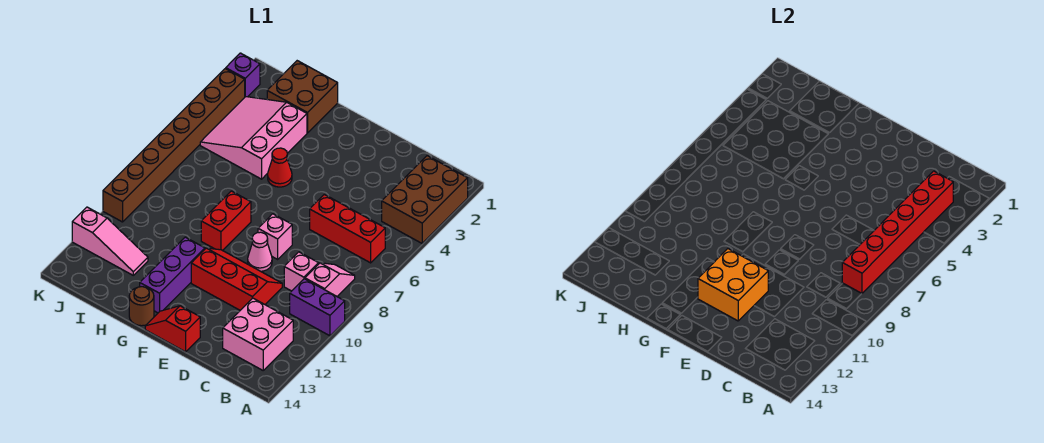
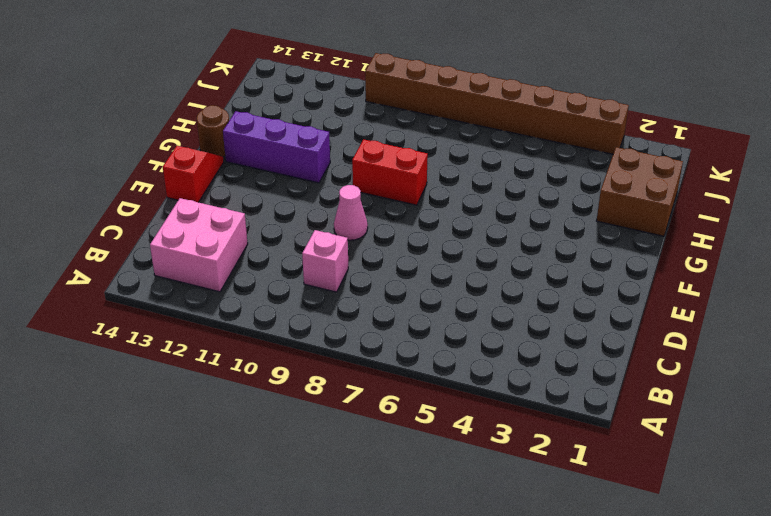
none -> brown 2x3 brick [382,156,468,243]
none -> purple 1x2 brick [290,279,345,336]
none -> red 1x3 brick [310,194,385,263]

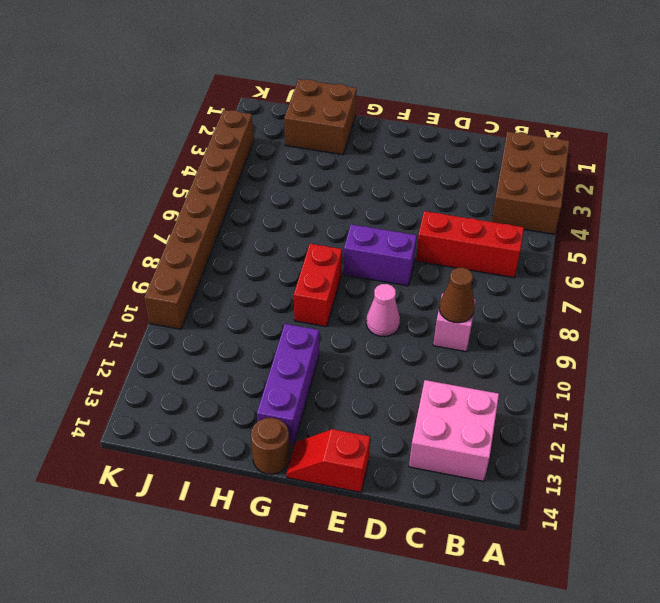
brown 1x1 cone [439,268,475,323] -> none
purple 1x2 brick [343,224,417,286] -> purple 1x2 brick moved to [290,279,345,336]
none -> pink 1x2 slope [305,263,355,296]
none -> red 2x3 slope [191,248,282,310]
none -> pink 1x1 brick [258,214,292,259]

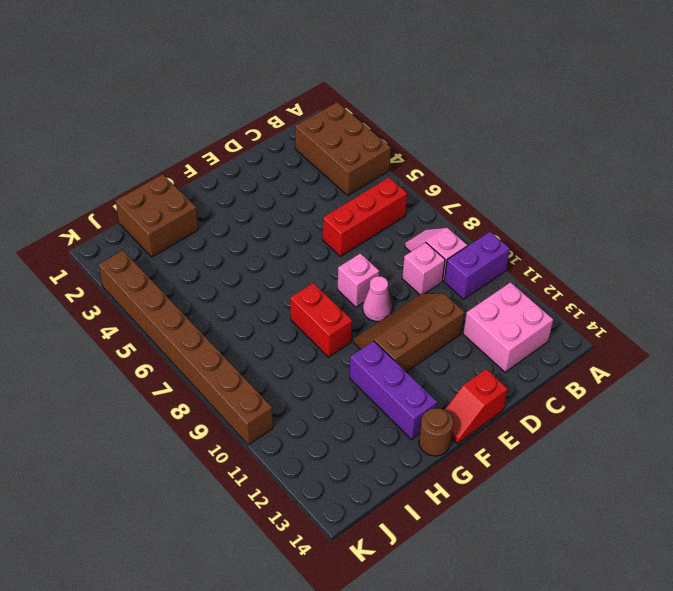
brown 2x3 slope [353,293,464,372] -> red 2x3 slope [191,248,282,310]
none -> red 1x1 cone [268,148,292,187]
none -> pink 3x3 slope [200,97,307,179]
none -> pink 1x3 slope [72,207,148,275]

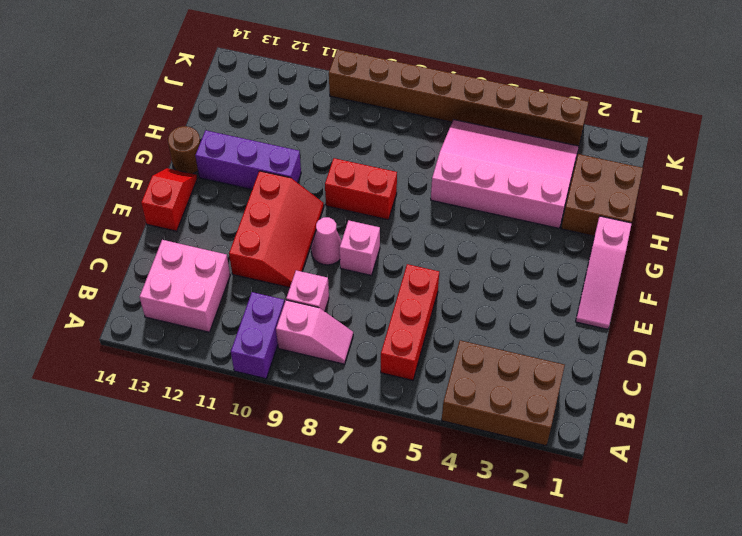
pink 1x3 slope [576,216,632,329] -> pink 1x3 slope moved to [72,207,148,275]
pink 3x4 slope [431,120,579,228] -> pink 3x3 slope [200,97,307,179]
none -> red 1x1 cone [268,148,292,187]
none -> purple 1x1 brick [226,53,260,97]
none -> red 1x6 brick [842,171,953,294]

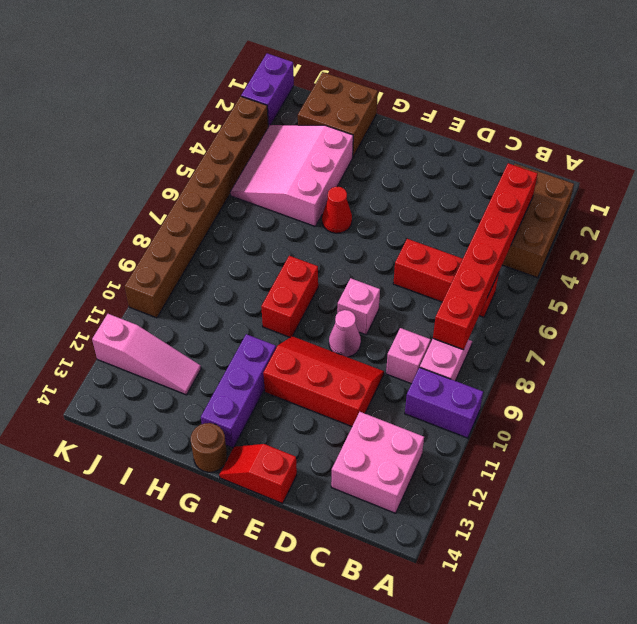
purple 1x2 brick [241,53,294,127] -> purple 1x1 brick [226,53,260,97]
none -> orange 2x2 brick [698,249,768,321]

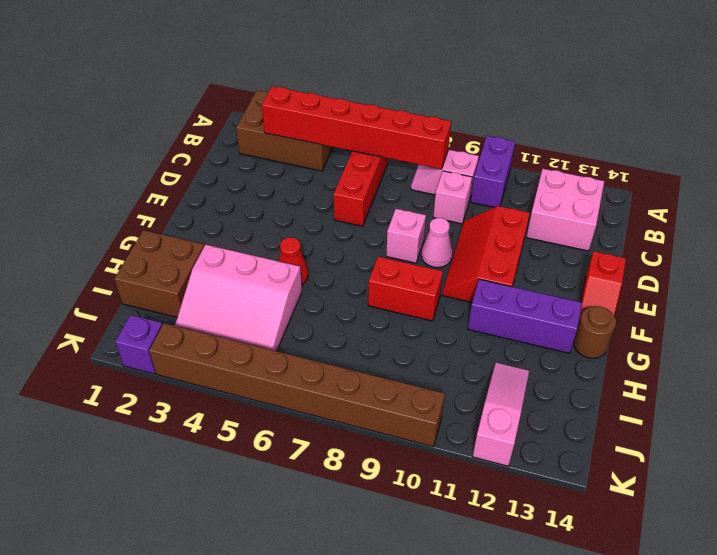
none -> orange 2x2 brick [698,249,768,321]

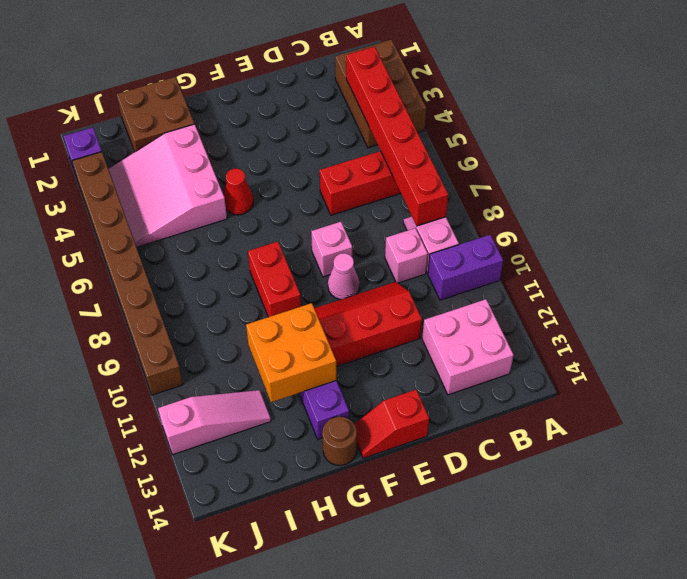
orange 2x2 brick [246,303,336,402] -> orange 2x2 brick moved to [698,249,768,321]

